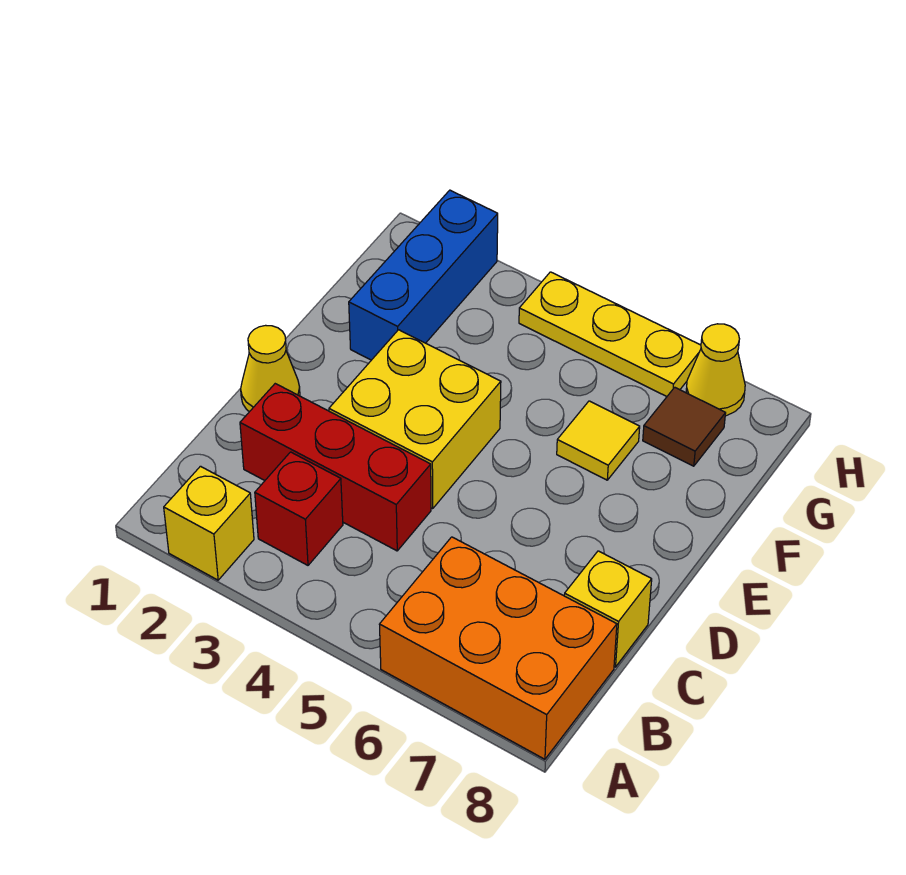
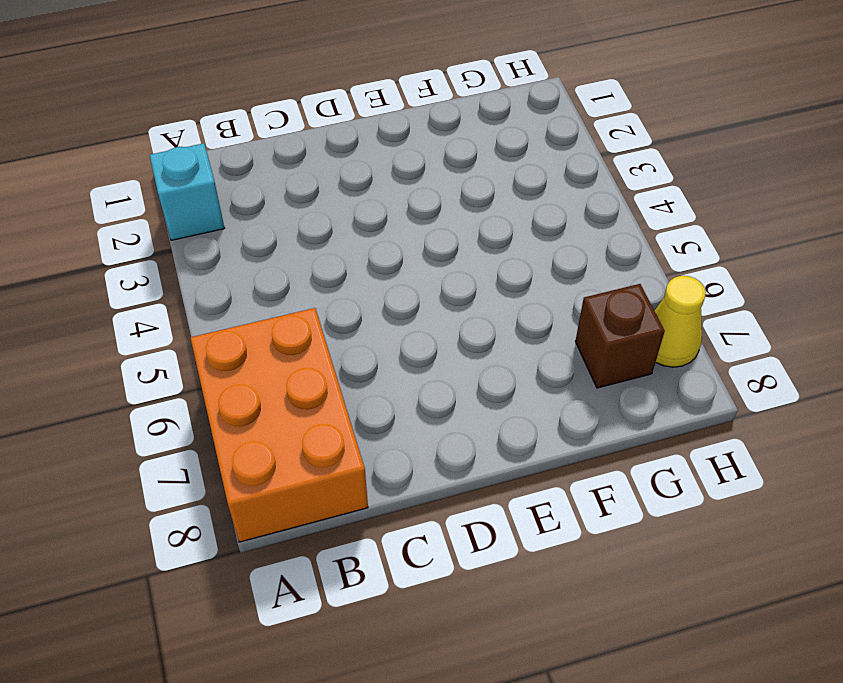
cyan 1x1 brick [150,143,224,240] -> yellow 1x1 brick [164,466,254,580]
brown 1x1 brick [575,284,665,388] -> brown 1x1 tile [643,387,726,466]
none -> red 1x1 brick [255,452,343,565]
none -> red 1x3 brick [240,384,431,551]
none -> yellow 1x1 brick [564,551,652,667]

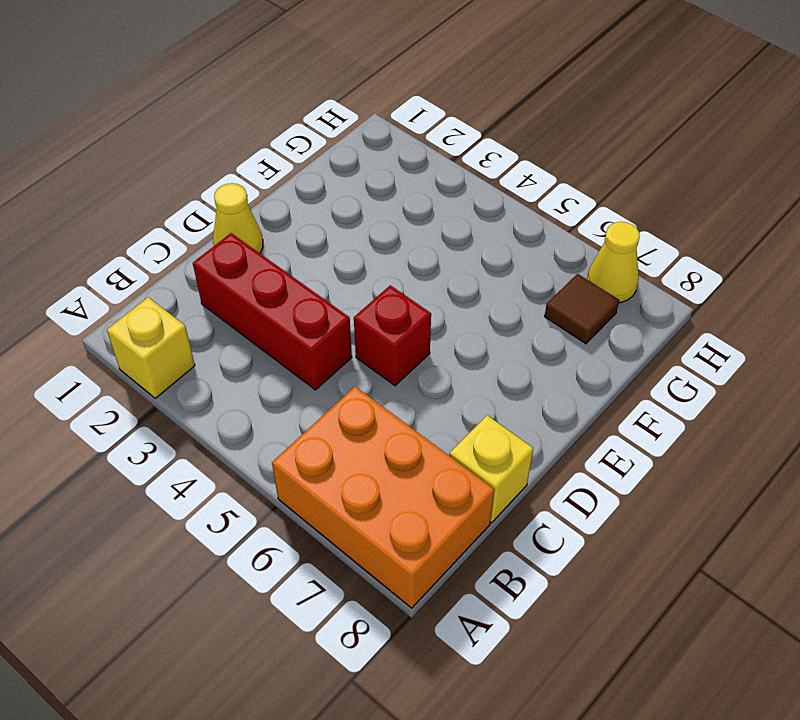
red 1x1 brick [354,285,431,386] -> red 1x1 brick moved to [255,452,343,565]
none -> yellow 2x2 brick [329,330,501,508]
none -> blue 1x3 brick [349,190,498,360]
none -> yellow 1x1 tile [557,401,640,480]

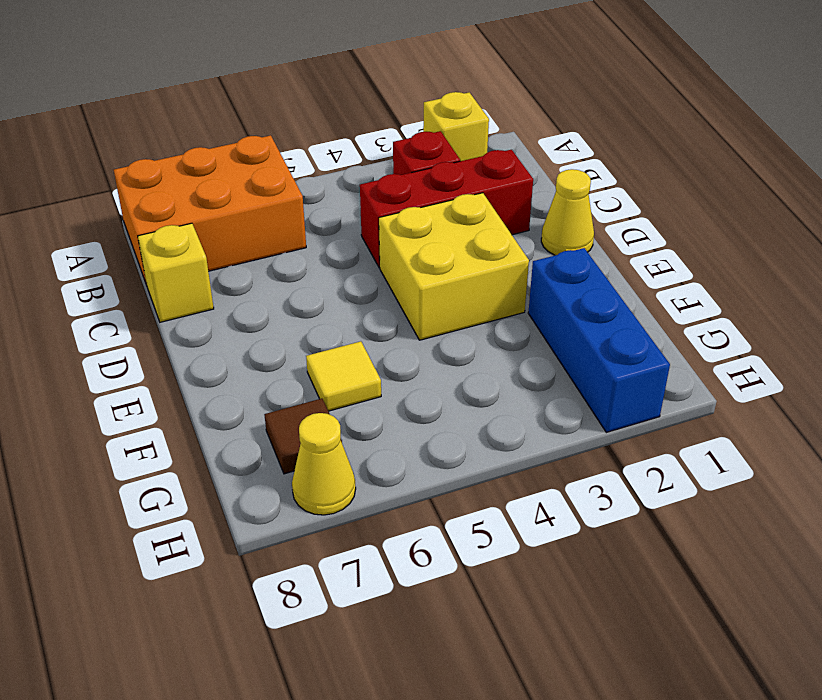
none -> yellow 1x3 plate [519,272,701,396]

